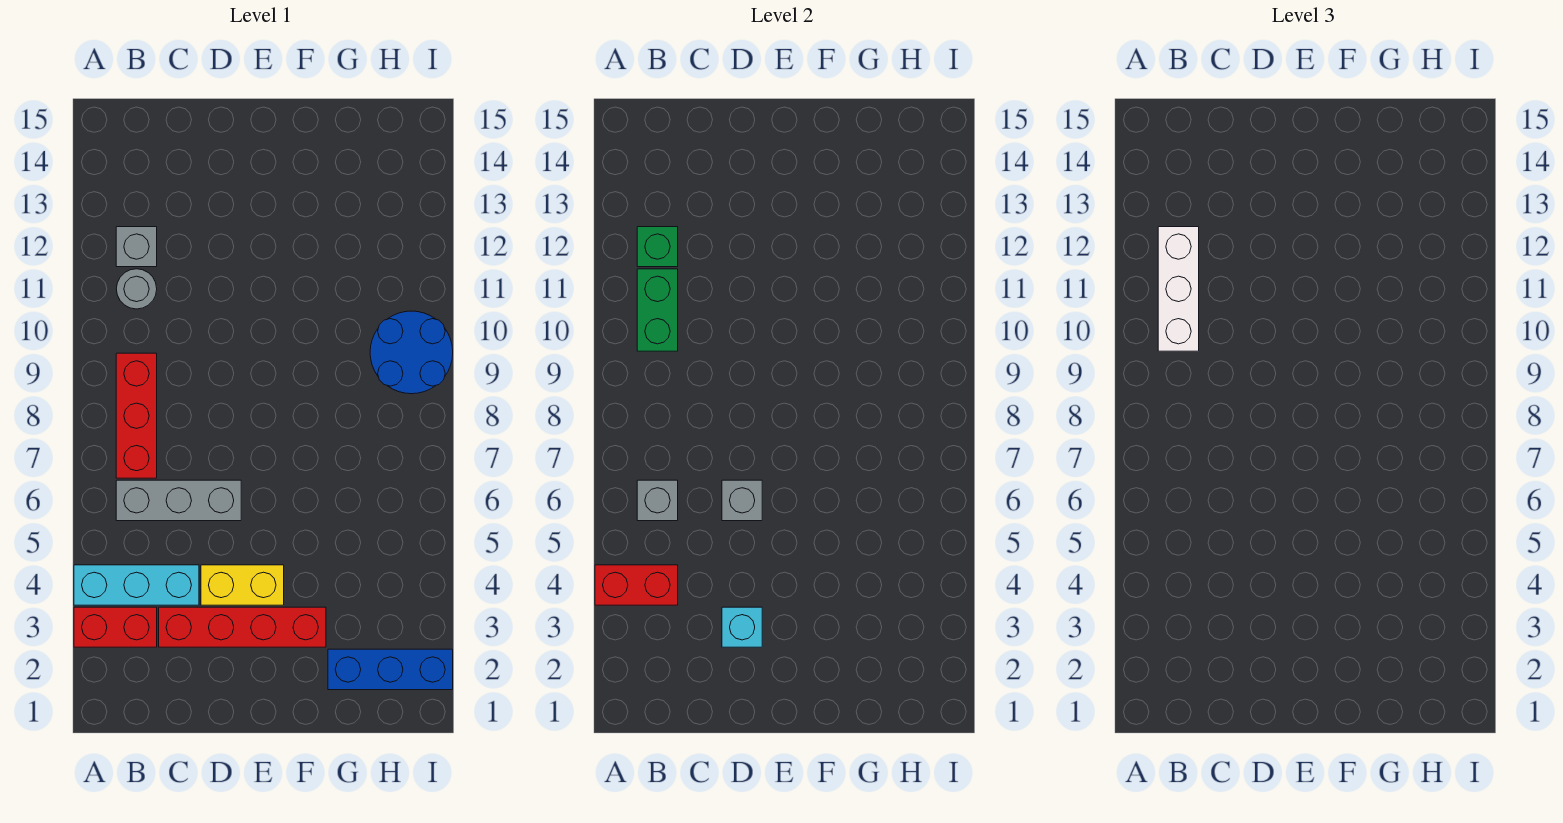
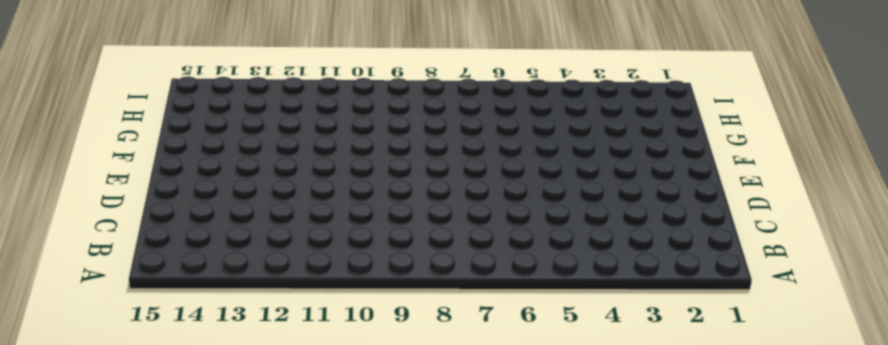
none -> red 1x2 brick [74,607,157,647]
none -> cyan 1x3 brick [74,565,199,605]
none -> grey 1x3 brick [116,480,241,521]

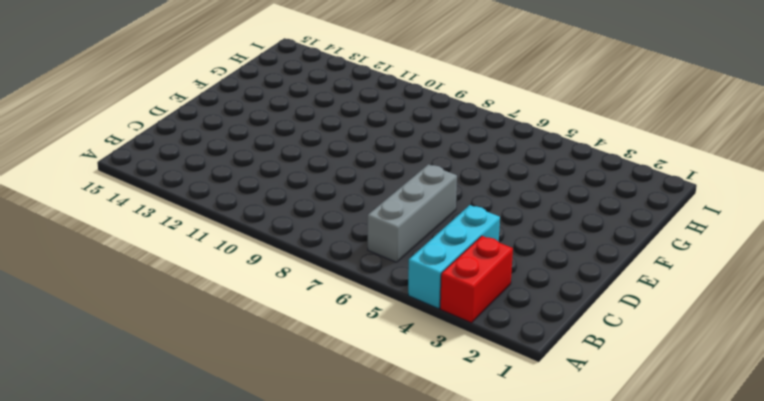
none -> red 1x3 brick [116,353,157,478]
none -> grey 1x1 round brick [117,269,157,309]
none -> grey 1x1 brick [116,227,157,267]

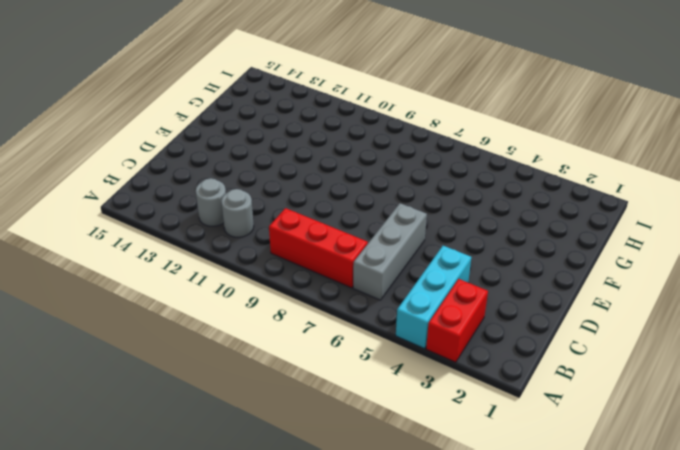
grey 1x1 round brick [196,178,226,226] -> grey 1x1 brick [116,227,157,267]
none -> red 1x4 brick [159,607,326,647]
none -> yellow 1x2 brick [201,565,284,605]
none -> blue 1x3 brick [328,649,453,690]

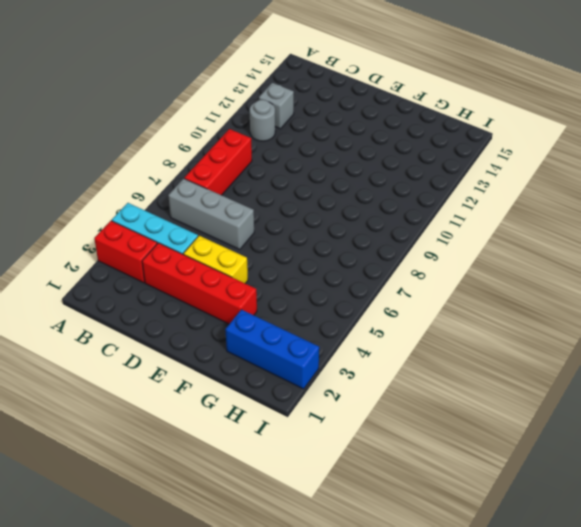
none -> blue 2x2 round brick [370,311,453,394]
none -> red 1x2 brick [595,565,678,605]
none -> grey 1x1 brick [637,480,678,521]

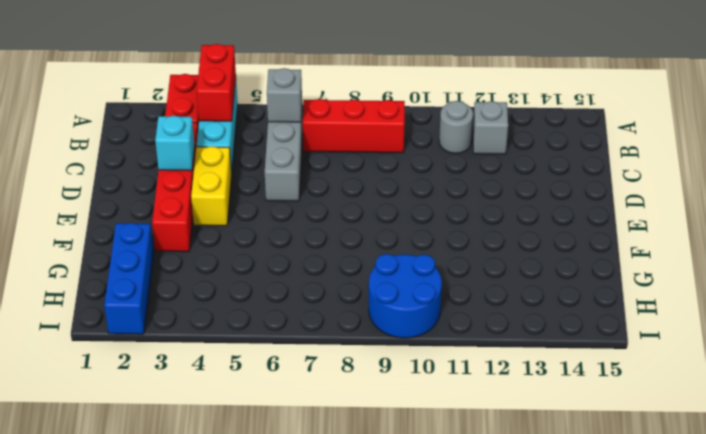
none -> green 1x2 brick [637,269,678,351]
none -> green 1x1 brick [637,227,678,267]
none -> grey 1x1 brick [722,480,762,521]

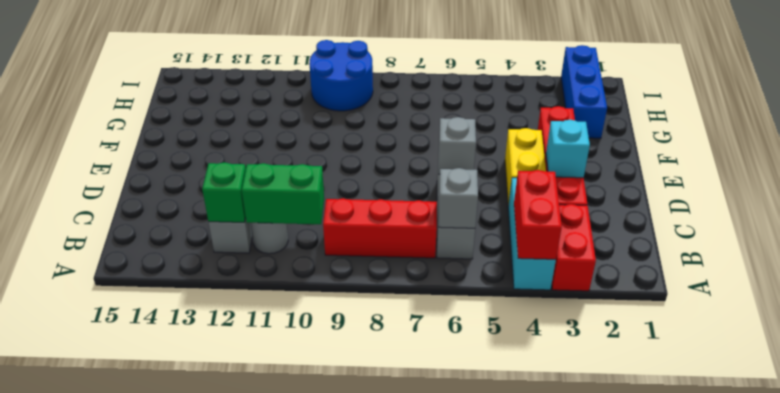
none -> white 1x3 brick [1158,227,1199,351]

